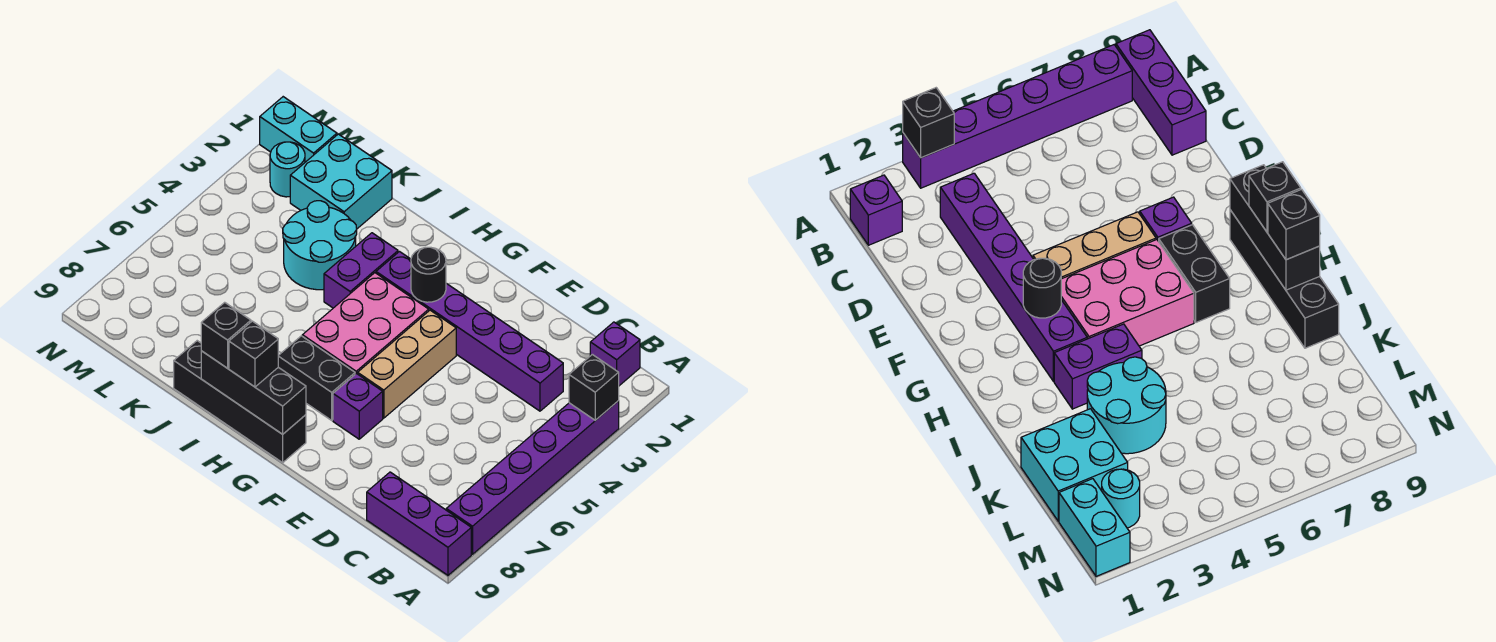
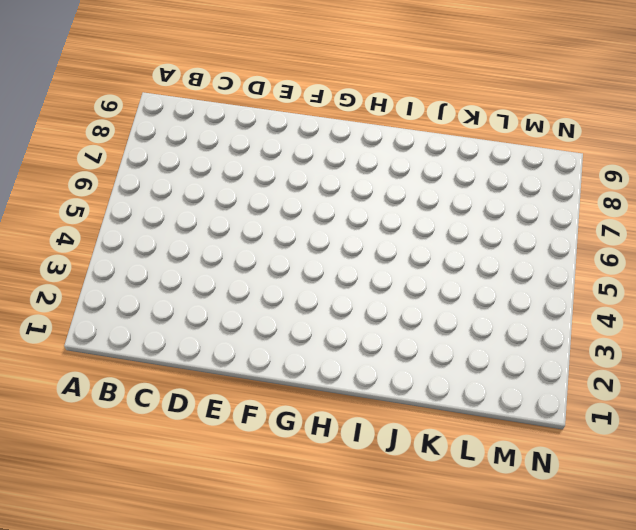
none -> purple 1x6 brick [446,401,619,554]
none -> purple 1x3 brick [367,472,471,575]
none -> purple 1x1 brick [590,322,640,386]

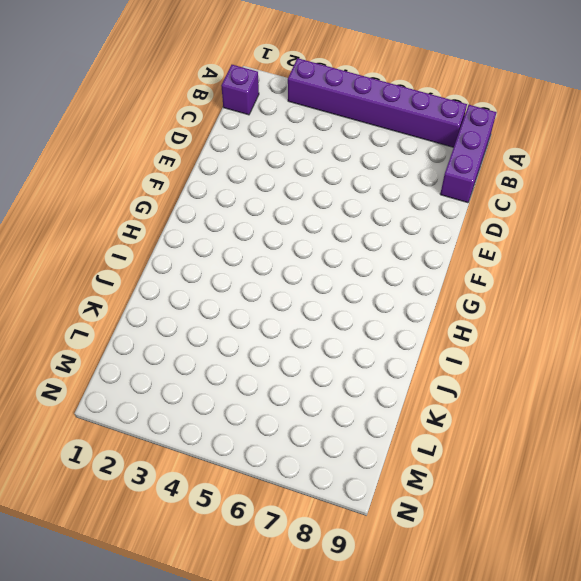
none -> purple 1x6 brick [376,252,563,411]
none -> tan 1x3 brick [358,310,456,418]
none -> purple 1x1 brick [333,373,383,439]

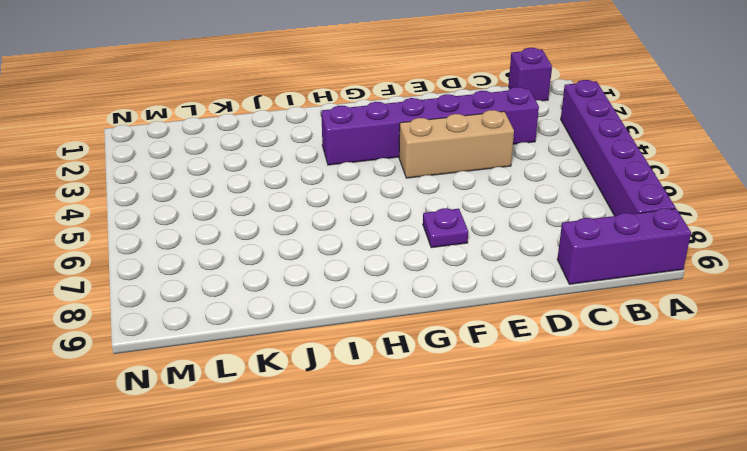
tan 1x3 brick [399,110,514,178] -> tan 1x3 brick turned to [358,310,456,418]
purple 1x1 plate [423,208,468,248] -> purple 1x1 brick [333,373,383,439]
none -> pink 2x3 brick [302,273,429,374]
none -> black 1x2 brick [278,336,355,420]
none -> black 1x4 brick [174,341,306,463]

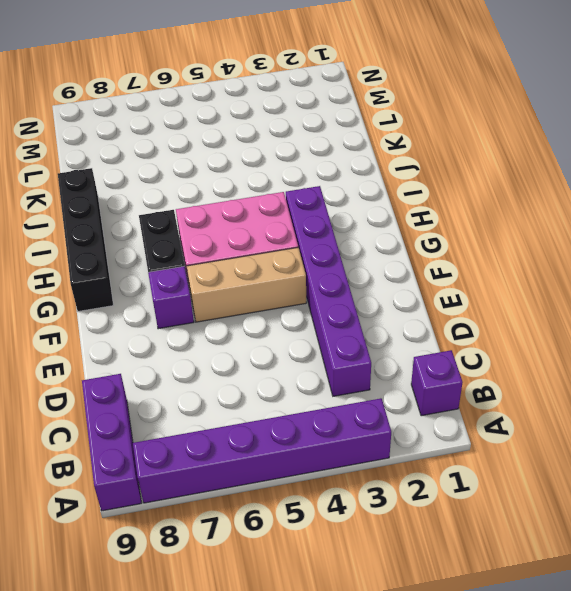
none -> purple 1x2 brick [324,233,398,308]
none -> cyan 2x2 round brick [283,201,357,290]
none -> cyan 2x2 brick [290,134,392,229]

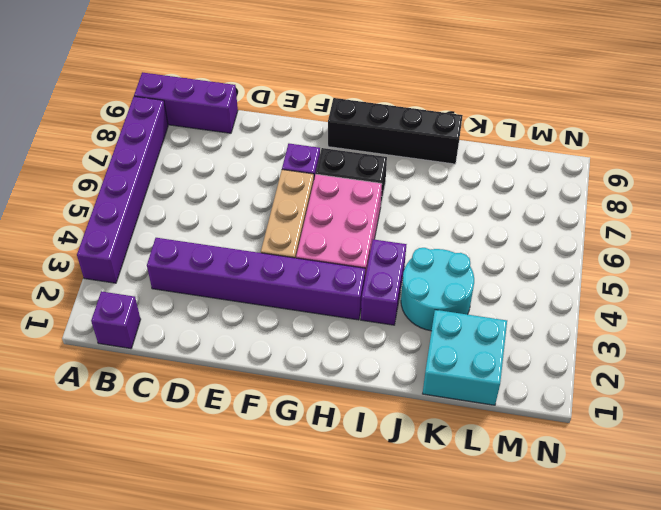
none -> cyan 1x2 brick [260,97,337,162]
none -> cyan 1x1 round brick [270,142,305,197]
none -> black 1x1 brick [569,355,619,420]

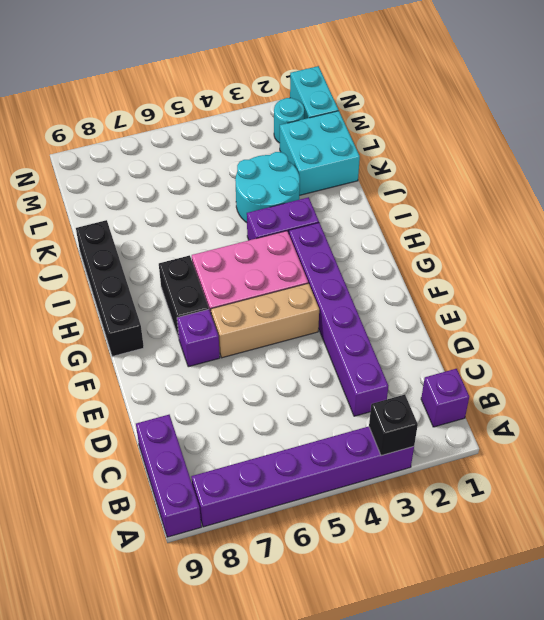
none -> black 1x1 round brick [411,247,446,302]
none -> black 1x3 brick [201,351,306,434]
none -> black 1x1 brick [229,321,278,387]

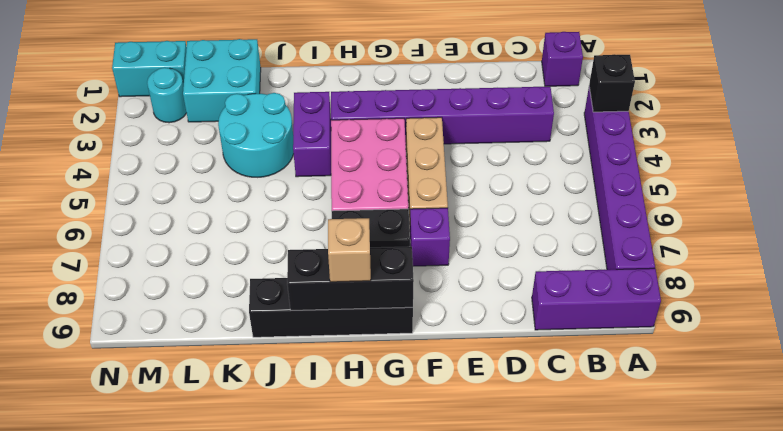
tan 1x1 brick [328,218,371,282] -> black 1x1 brick [229,321,278,387]
none -> black 1x1 round brick [411,247,446,302]
none -> black 1x1 brick [201,302,251,368]

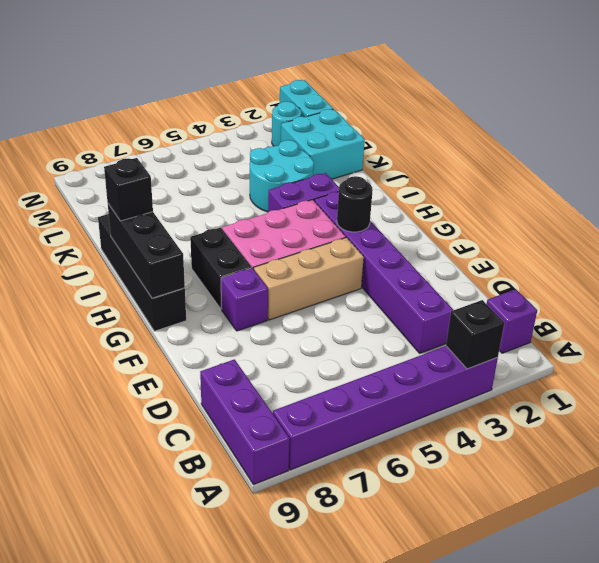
none -> black 1x1 brick [229,321,278,387]

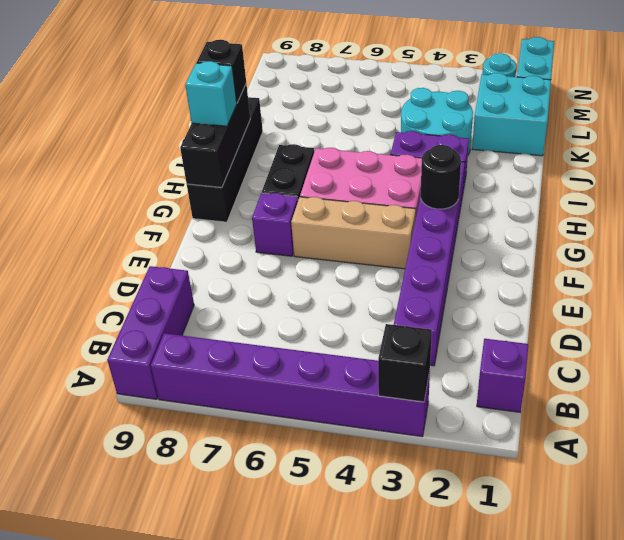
cyan 1x1 brick [185,61,237,126] -> black 1x1 brick [229,321,278,387]

